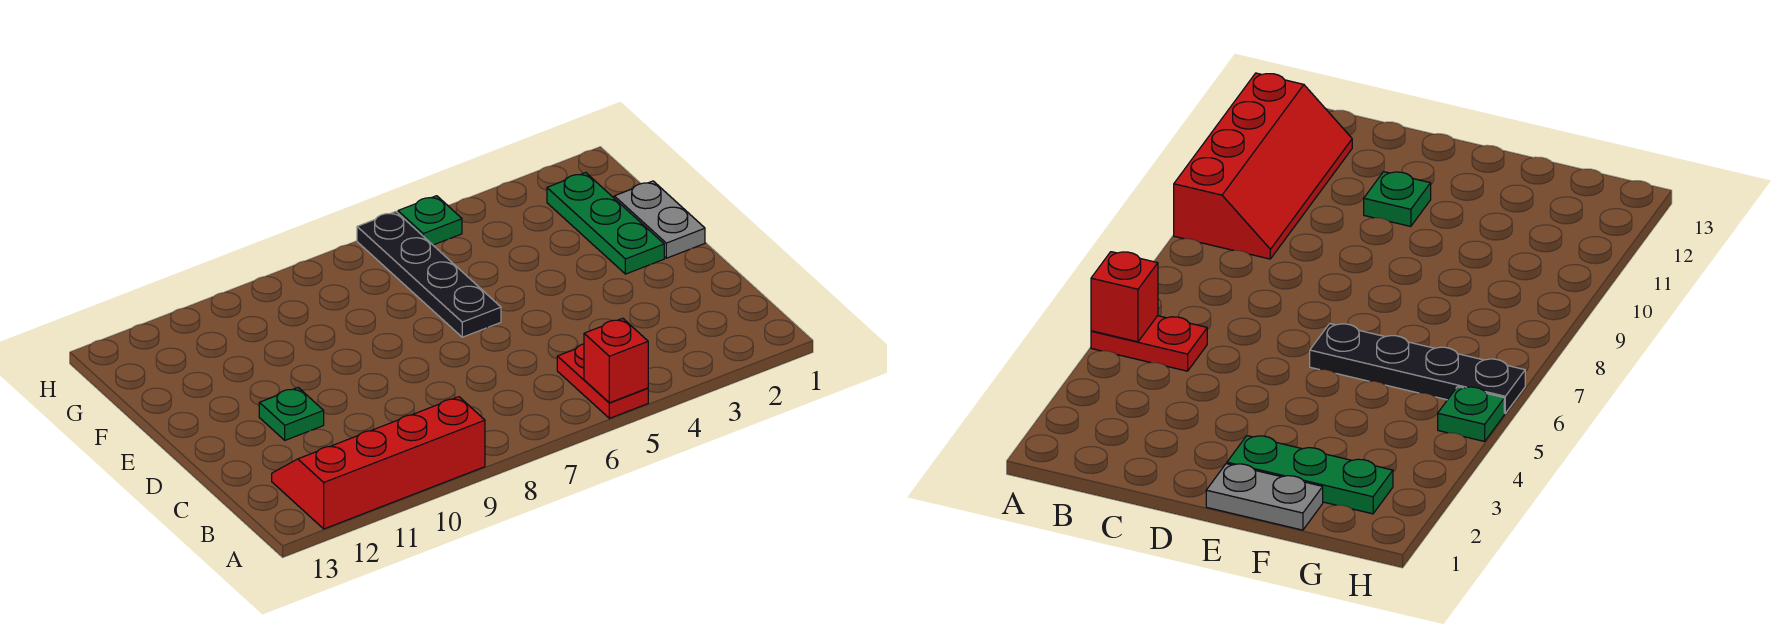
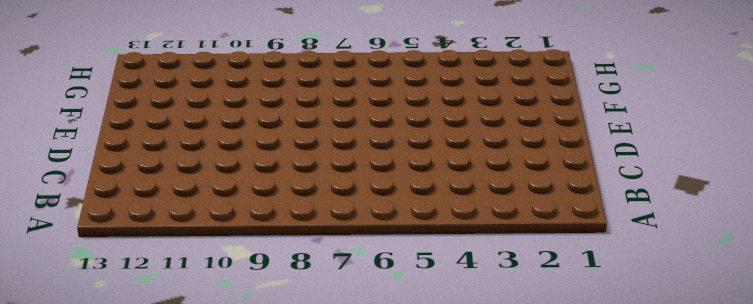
none -> red 1x2 plate [557,344,648,418]
none -> red 2x4 slope [272,397,485,529]

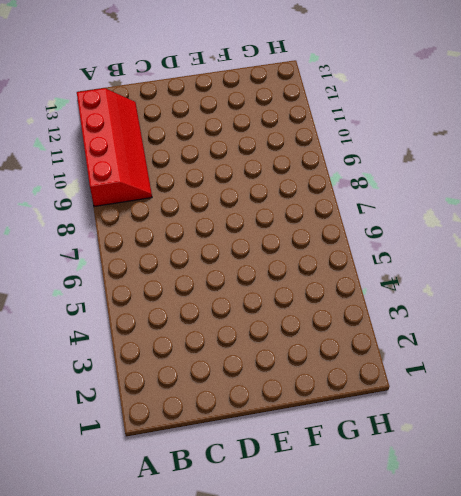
none -> red 1x2 plate [557,344,648,418]
none -> green 1x1 plate [259,388,324,440]

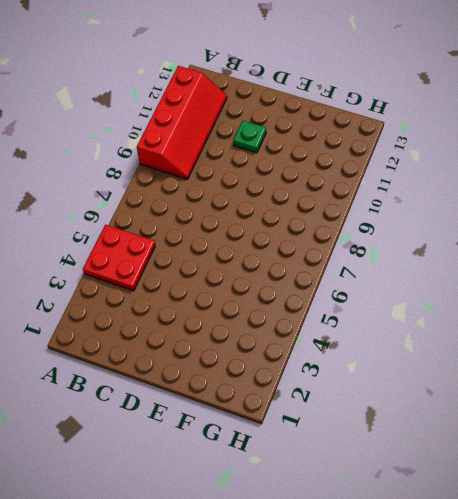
red 2x2 plate [83,225,155,291] -> red 1x2 plate [557,344,648,418]
none -> grey 1x2 plate [614,181,705,258]
none -> green 1x3 plate [547,173,664,274]

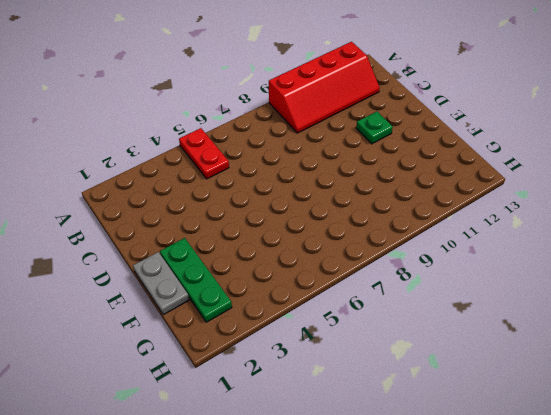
none -> black 1x4 plate [357,212,501,337]
none -> green 1x1 plate [398,196,462,245]

